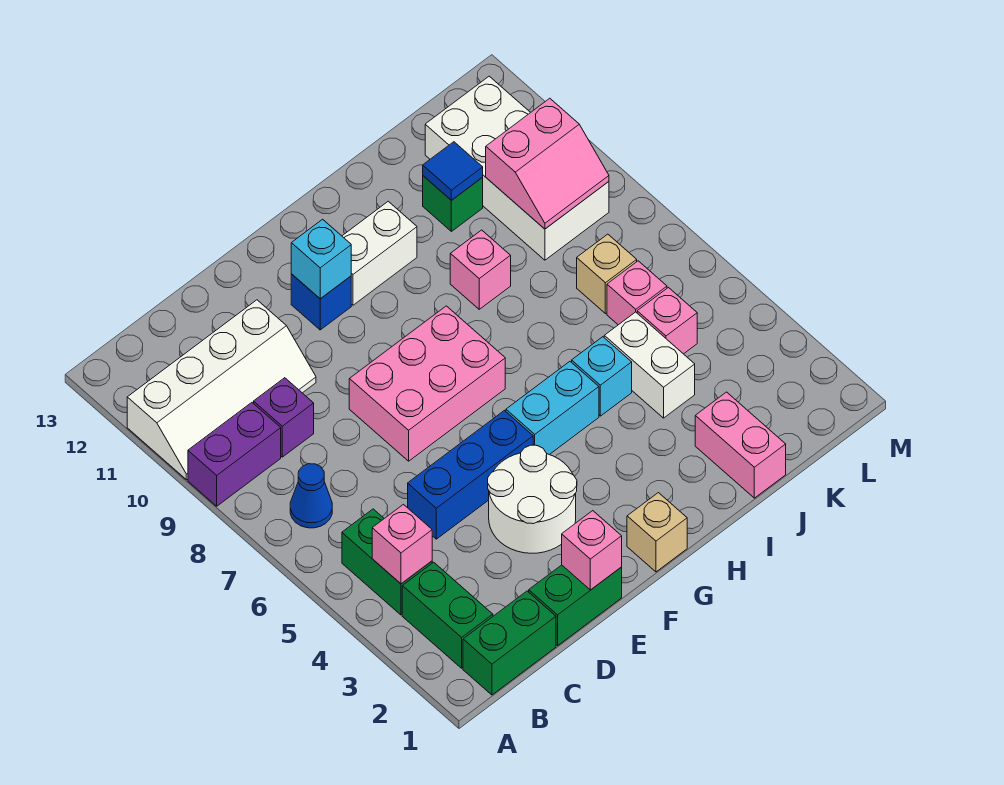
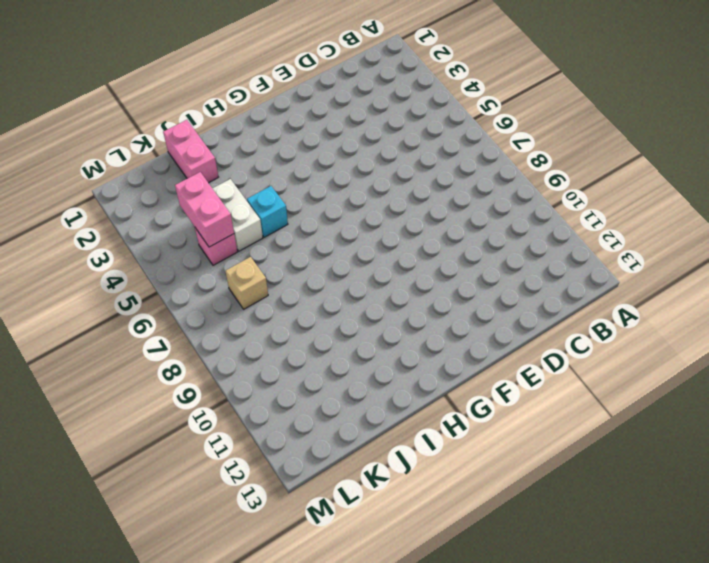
pink 1x2 brick [175,172,234,247] -> none
none -> purple 1x2 brick [188,403,281,506]
none -> white 2x4 slope [127,300,316,480]
none -> green 1x2 brick [463,591,556,695]

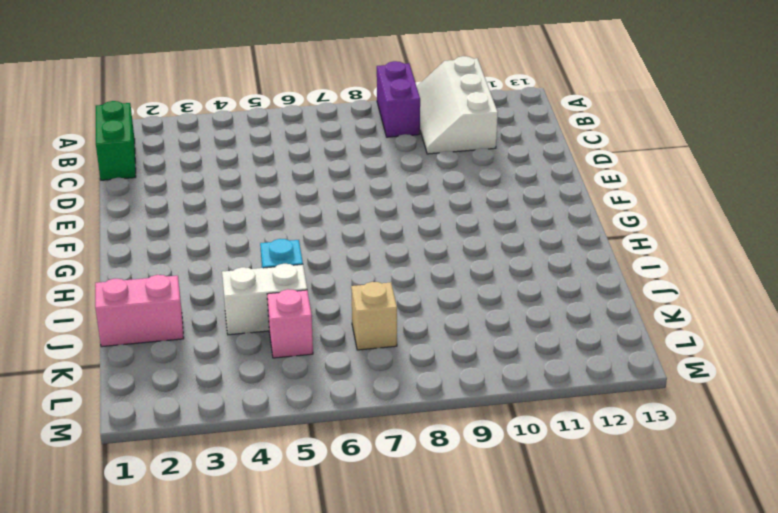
white 2x3 slope [417,56,498,154] -> white 2x4 slope [127,300,316,480]
none -> green 1x2 brick [402,562,493,668]
none -> green 1x2 brick [342,509,432,615]
none -> blue 1x1 cone [290,464,332,528]

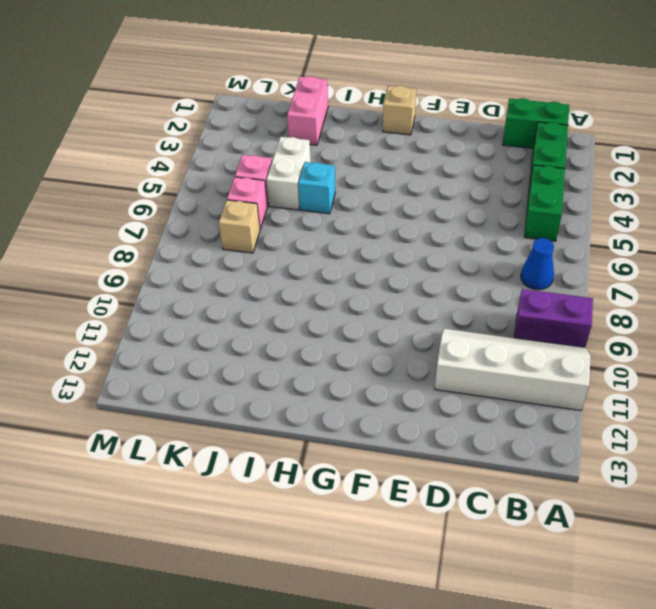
none -> purple 1x1 brick [254,378,314,457]
none -> green 1x2 brick [529,565,622,646]
none -> blue 1x3 brick [408,411,533,539]

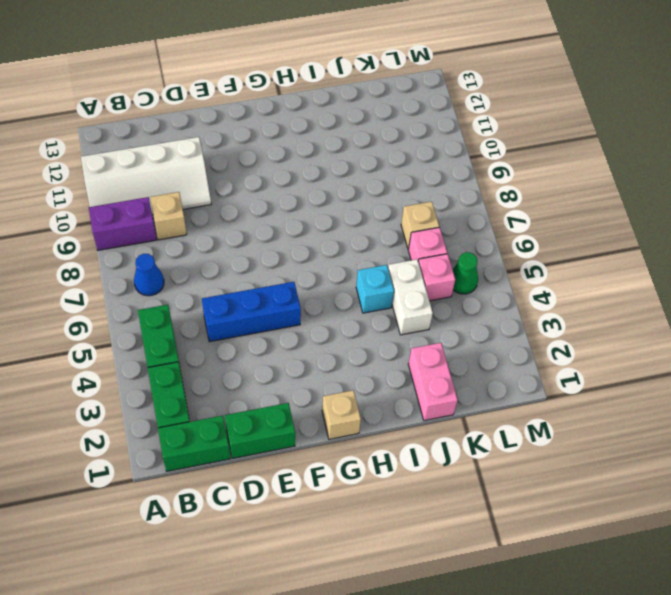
tan 1x1 brick [150,192,187,240] -> purple 1x1 brick [254,378,314,457]
green 1x1 cone [453,252,478,294] -> none
none -> white 2x2 round brick [488,445,577,553]
none -> pink 2x3 brick [349,306,505,461]
none -> blue 1x1 brick [291,274,351,330]

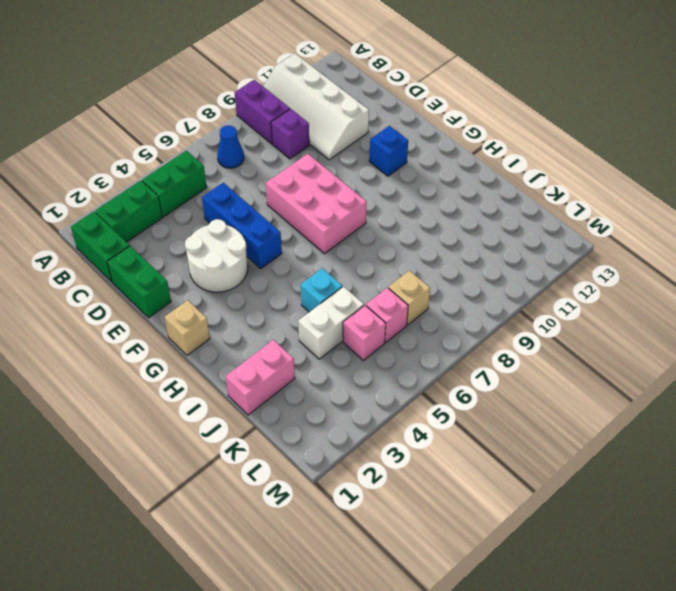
none -> cyan 1x2 brick [506,362,599,455]
none -> white 1x2 brick [342,201,417,305]
none -> pink 1x1 brick [450,230,511,309]

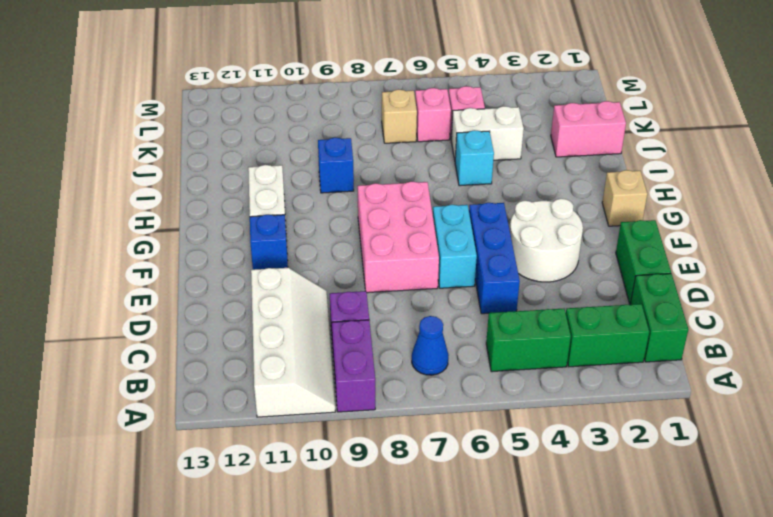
cyan 1x2 brick [433,205,477,288] -> cyan 1x2 brick moved to [506,362,599,455]
blue 1x1 brick [318,138,354,193] -> pink 1x1 brick [450,230,511,309]
none -> green 1x1 brick [423,176,483,231]
none -> white 2x4 brick [425,76,609,260]
none -> pink 1x1 brick [372,504,432,584]

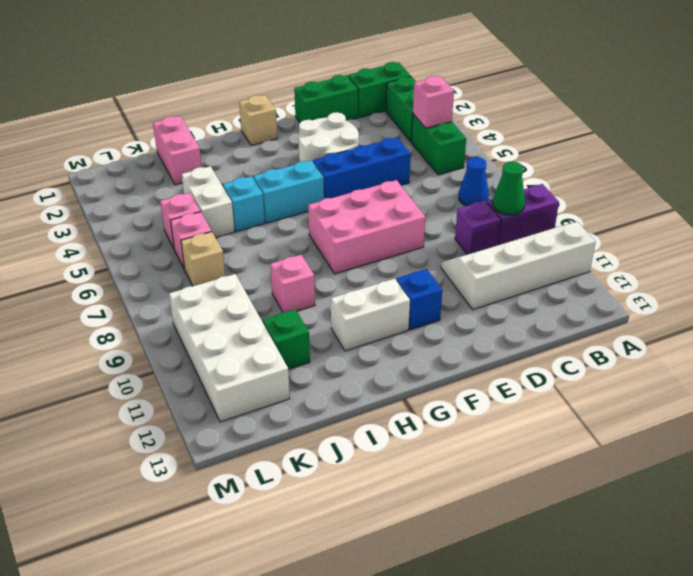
green 1x1 cone [493,161,525,215] -> none
none -> pink 1x1 brick [562,511,622,590]
none -> cyan 1x1 brick [291,219,351,299]
none -> blue 1x1 tile [423,142,483,200]

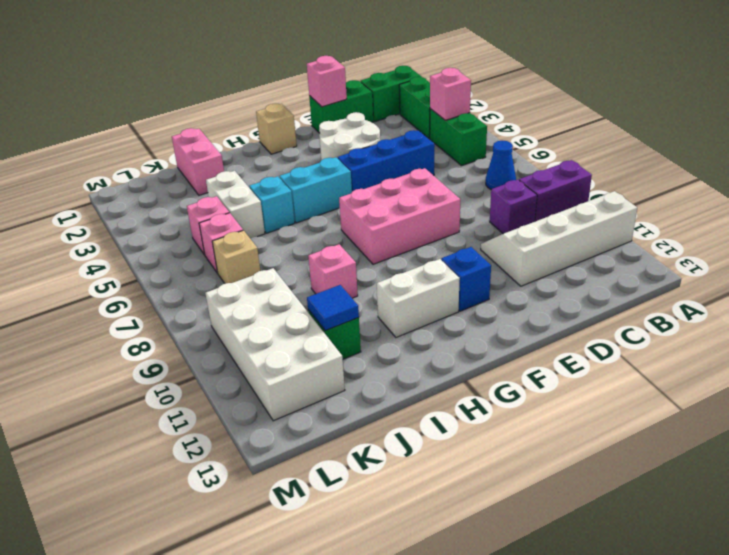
none -> cyan 1x1 brick [291,219,351,299]
none -> pink 2x2 slope [486,98,609,229]

